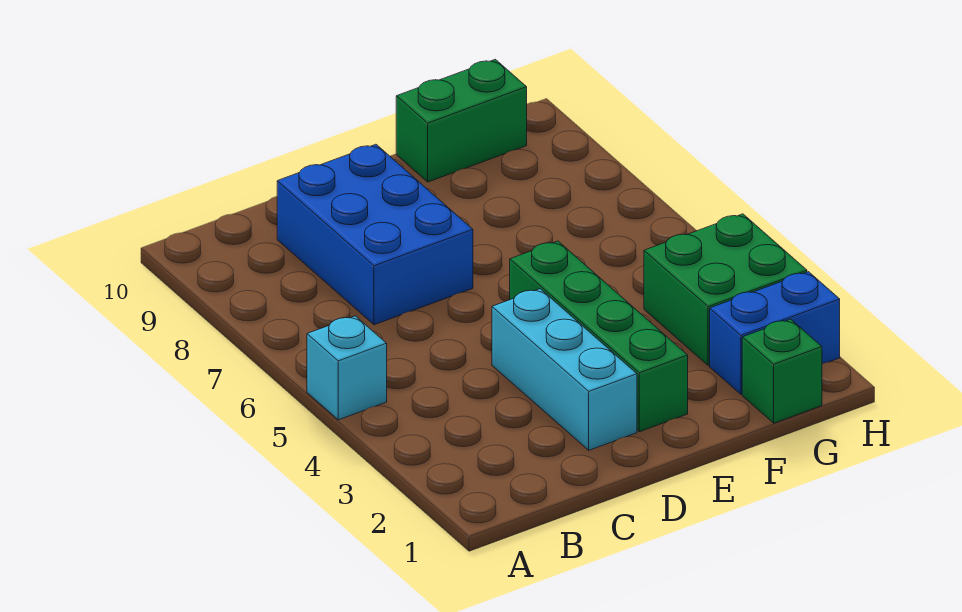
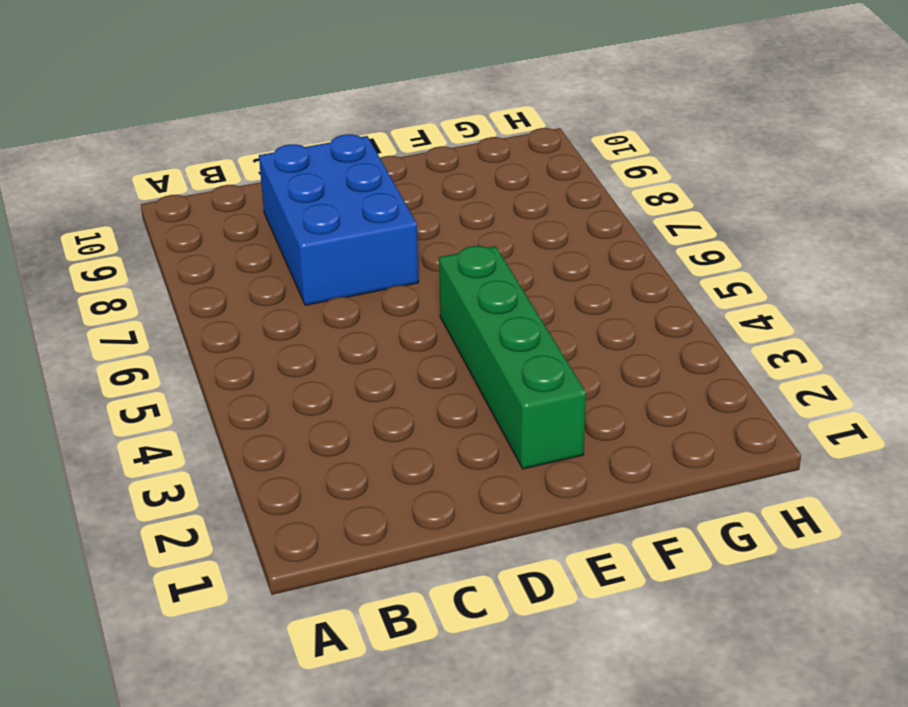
none -> cyan 1x1 brick [307,316,387,420]
none -> cyan 1x3 brick [492,289,637,450]

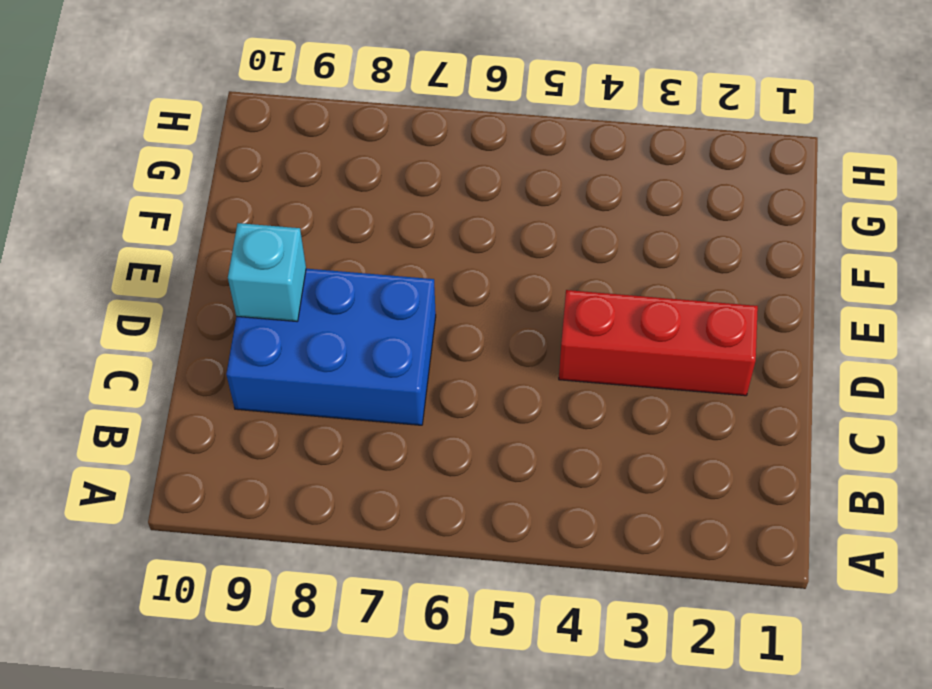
red 1x3 brick [559,290,758,396] -> cyan 1x3 brick [492,289,637,450]
cyan 1x1 brick [228,223,306,321] -> cyan 1x1 brick moved to [307,316,387,420]
none -> green 1x4 brick [510,241,688,432]
none -> green 1x2 brick [396,59,527,182]

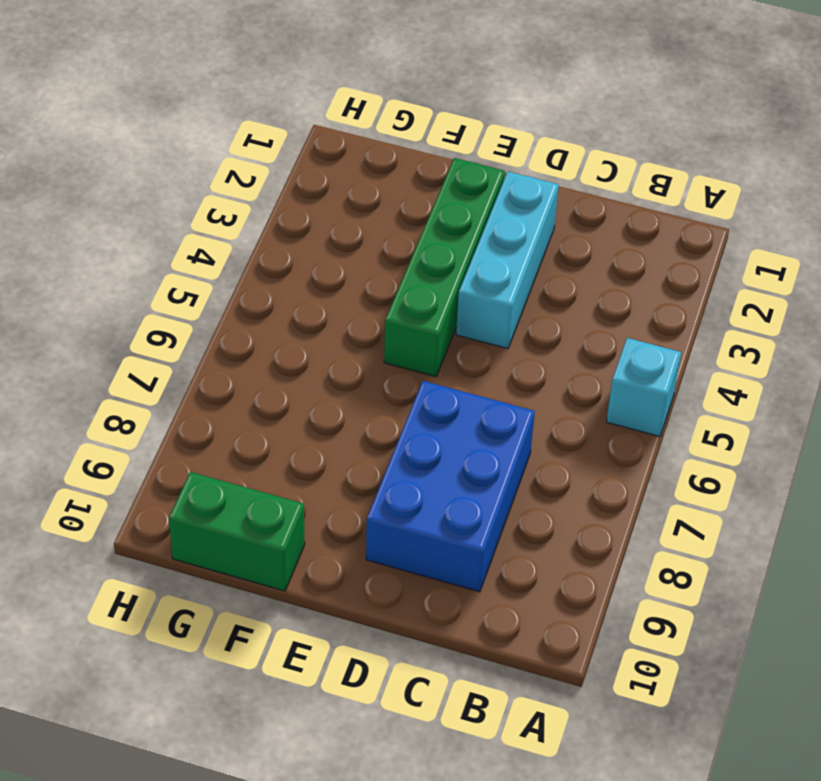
none -> green 1x1 brick [742,319,822,423]
none -> blue 1x2 brick [710,272,840,394]

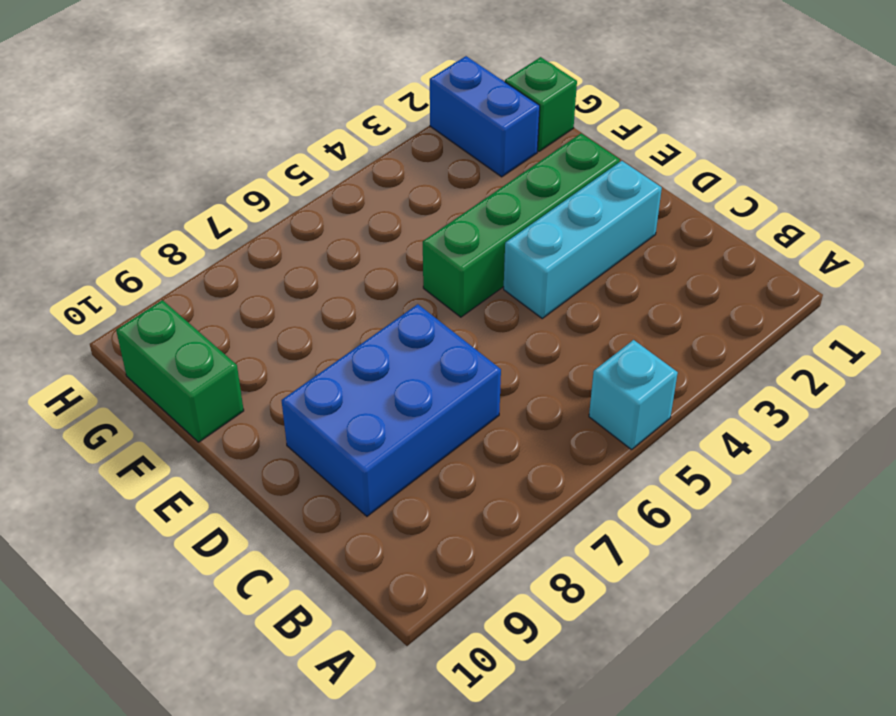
none -> green 2x2 brick [644,214,807,365]

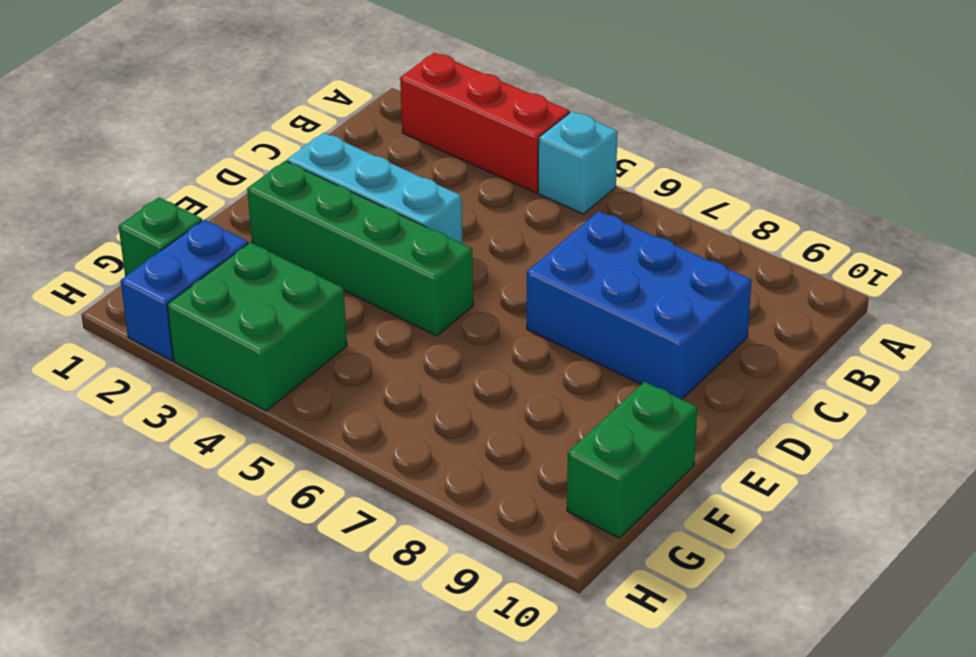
red 1x3 brick [400,53,570,193] -> none

